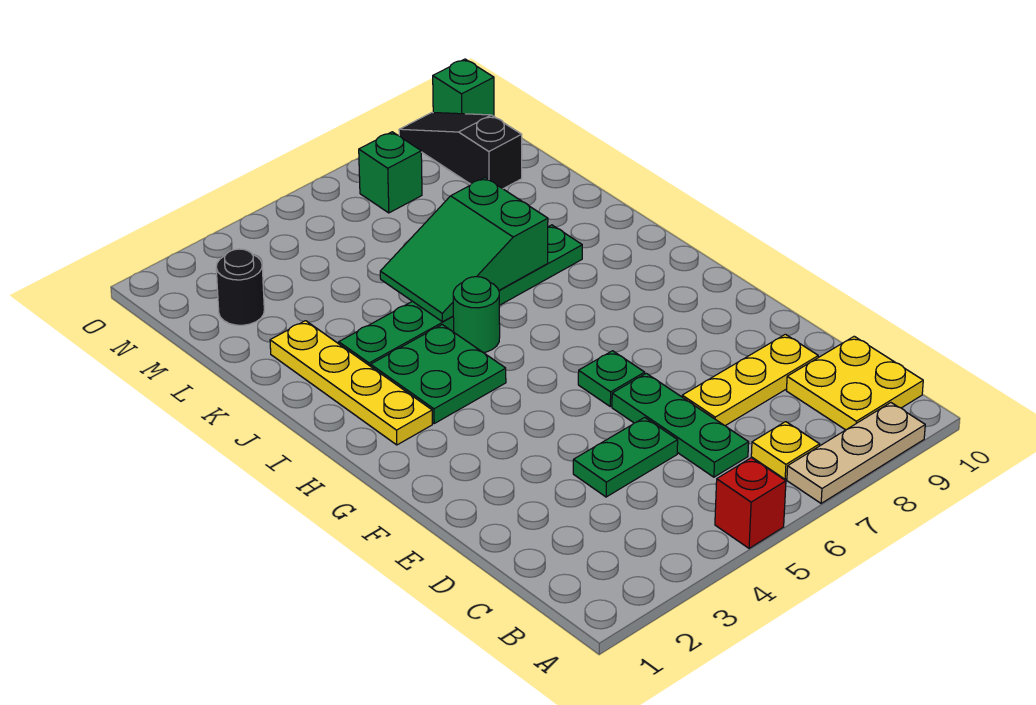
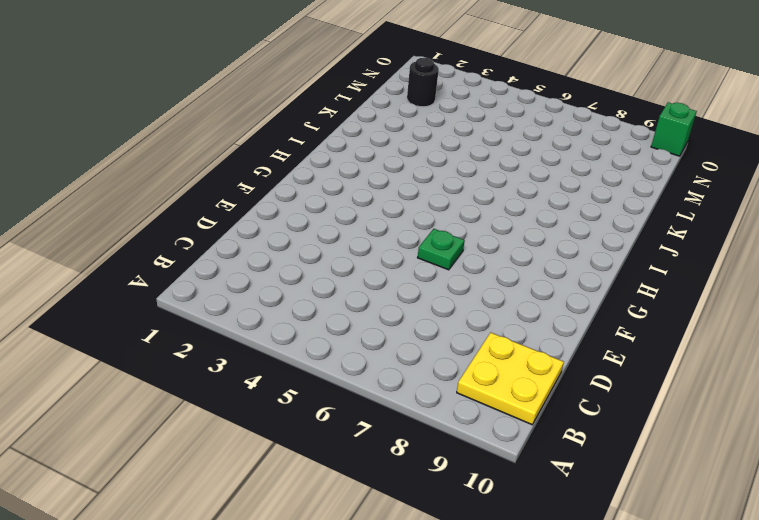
none -> red 1x1 brick [715,458,786,548]
none -> tan 1x3 plate [787,403,925,503]
none -> yellow 1x1 plate [751,422,820,479]

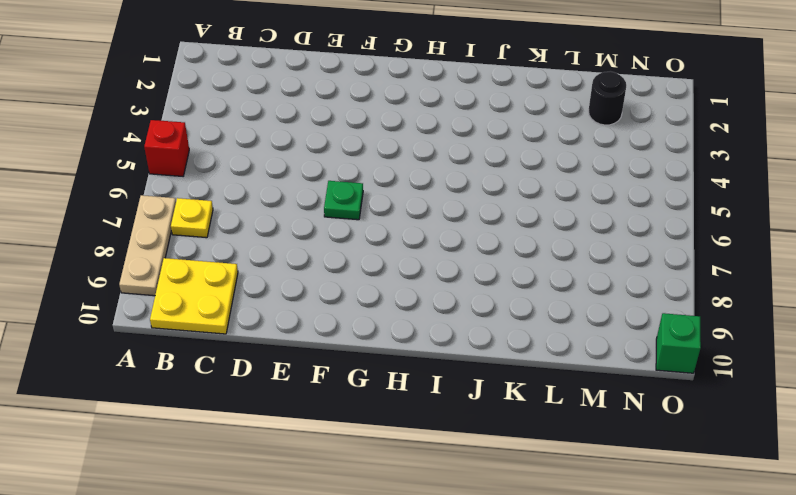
none -> green 1x3 plate [612,373,749,477]
none -> green 1x2 plate [573,417,678,497]
none -> yellow 1x3 plate [682,334,818,426]

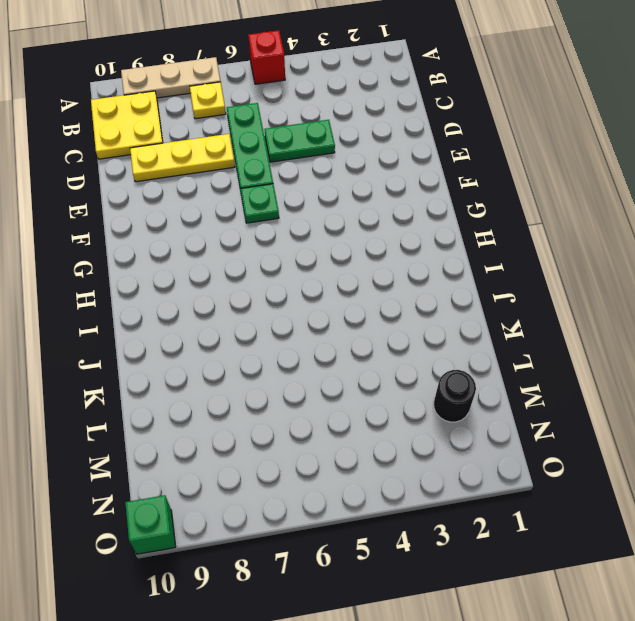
none -> yellow 1x4 plate [270,321,432,445]
none -> green 2x2 plate [371,325,506,423]
none -> green 1x1 round brick [453,277,500,353]

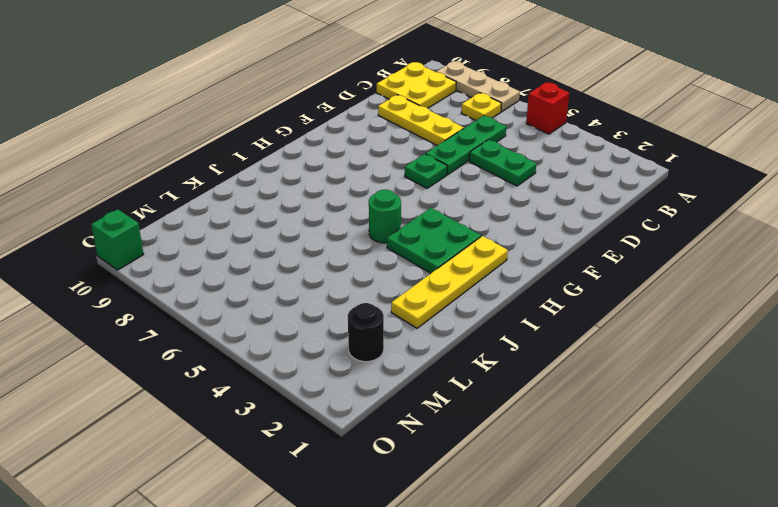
none -> green 1x6 plate [339,225,582,366]
none -> black 1x3 slope [399,113,522,189]
none -> green 1x1 brick [359,132,422,213]

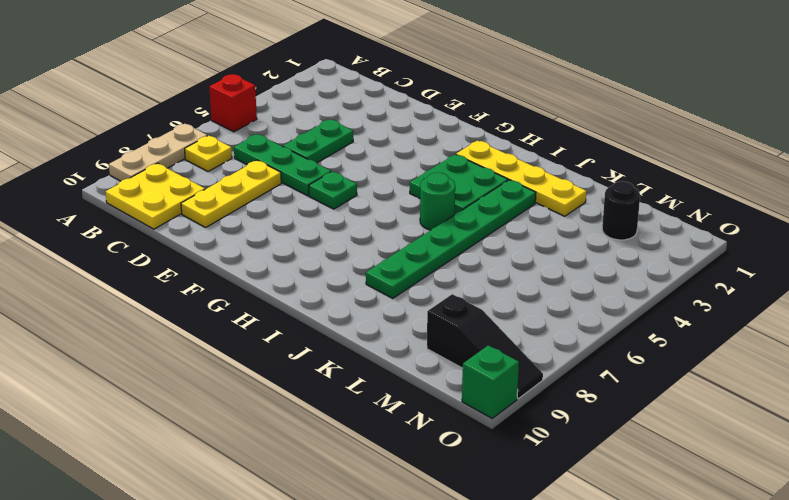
none -> green 1x1 brick [359,132,422,213]
none -> green 2x3 slope [380,178,548,322]

